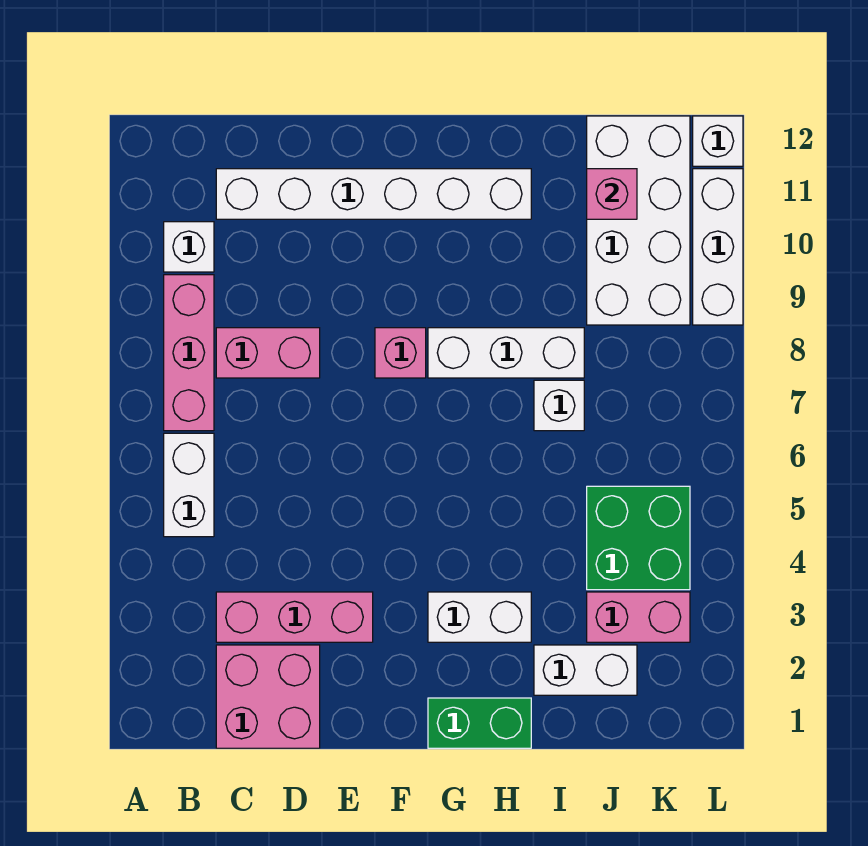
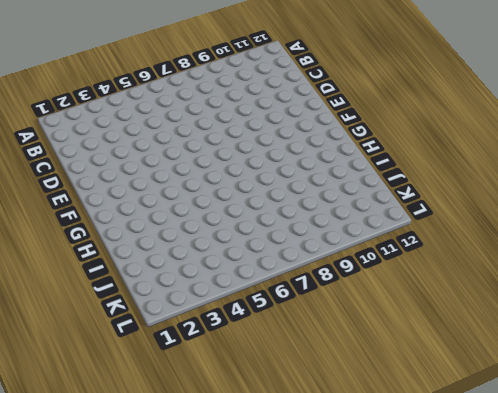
none -> white 1x2 brick [164,433,214,537]
none -> pink 1x3 brick [164,275,214,431]
none -> white 1x1 brick [164,222,214,272]

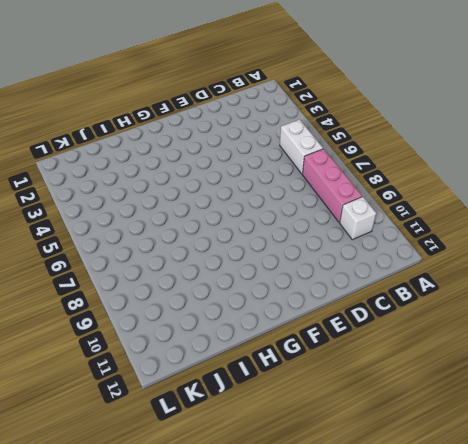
none -> pink 2x2 brick [216,645,320,748]
none -> pink 1x3 brick [216,592,373,642]
none -> pink 1x2 brick [216,328,320,378]

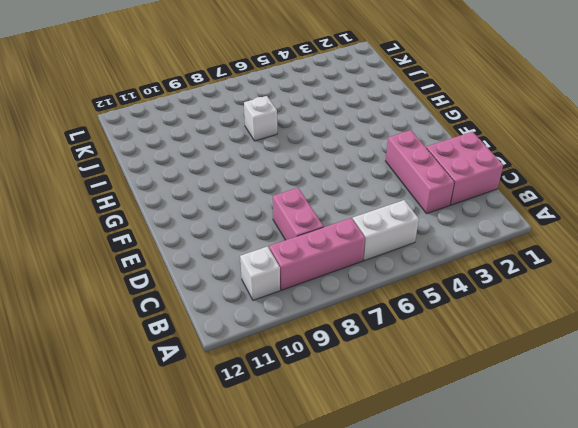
none -> white 1x6 brick [216,169,531,219]
none -> pink 1x1 brick [375,328,426,378]
none -> green 1x2 brick [428,698,531,748]

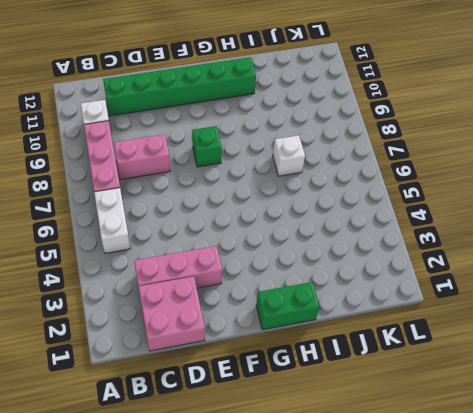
green 1x6 brick [103,57,256,116] -> white 1x6 brick [216,169,531,219]
green 1x1 brick [192,126,222,167] -> pink 1x1 brick [375,328,426,378]
none -> white 1x2 brick [428,592,531,642]
none -> white 1x3 brick [428,328,584,378]
none -> white 1x2 brick [534,645,637,695]

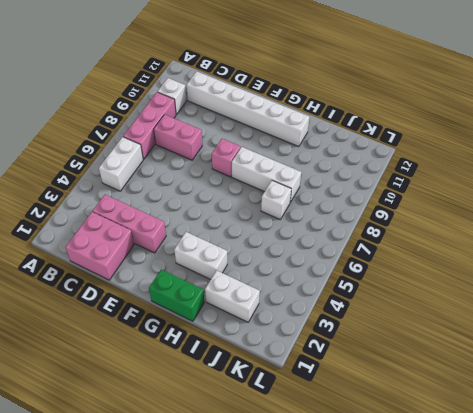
none -> pink 1x2 brick [587,592,690,642]
none -> green 2x2 brick [587,486,690,590]
none -> white 2x4 brick [587,116,690,325]

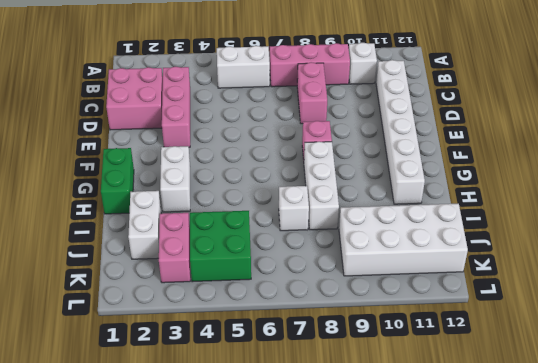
none -> white 1x3 brick [693,169,743,325]
none -> white 1x1 brick [693,116,743,166]
none -> pink 1x1 brick [587,169,637,219]

